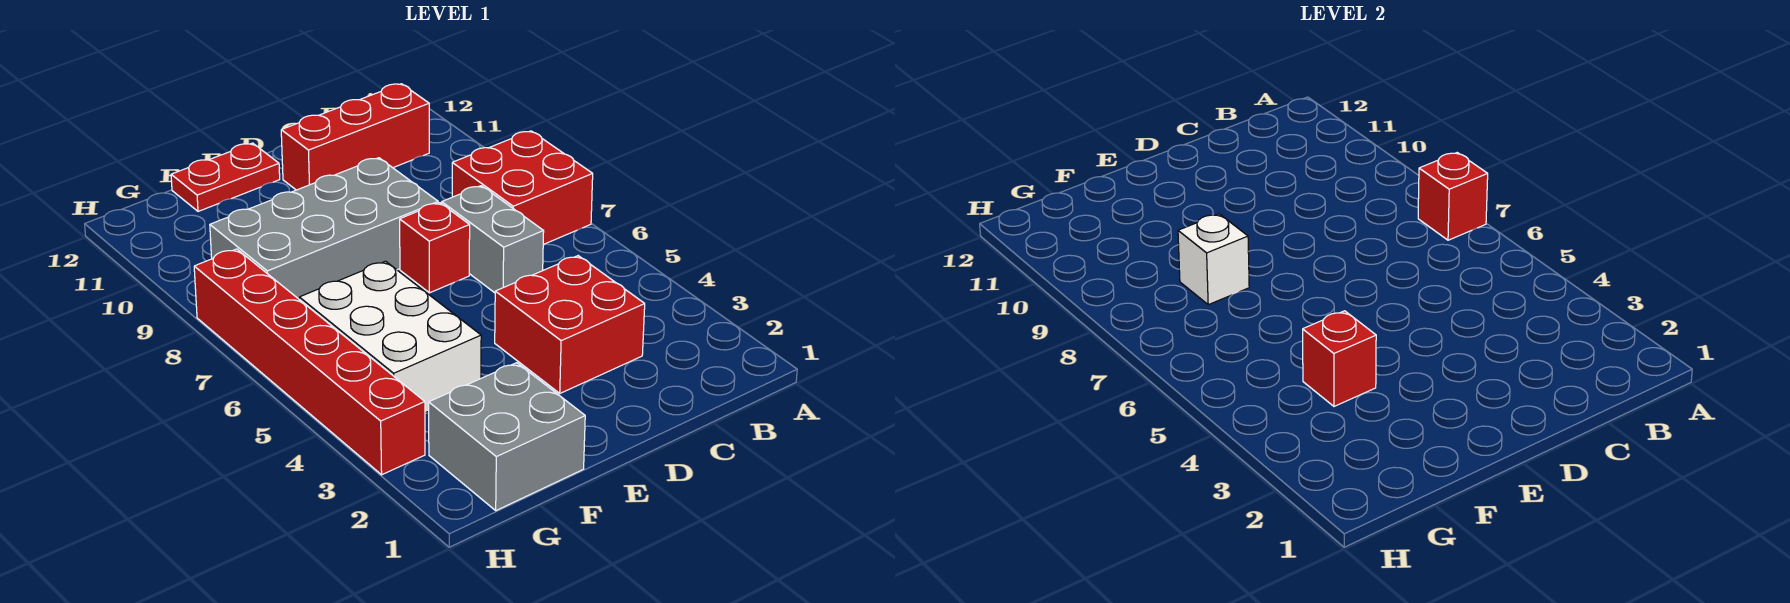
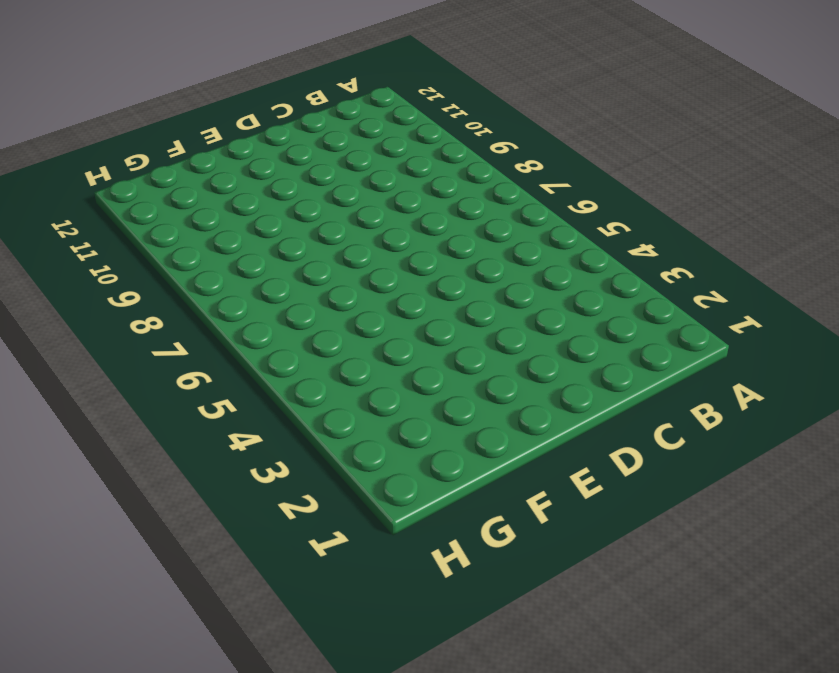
none -> red 2x2 brick [452,131,593,245]
none -> red 1x3 brick [281,84,429,190]
none -> red 2x2 brick [495,256,645,393]

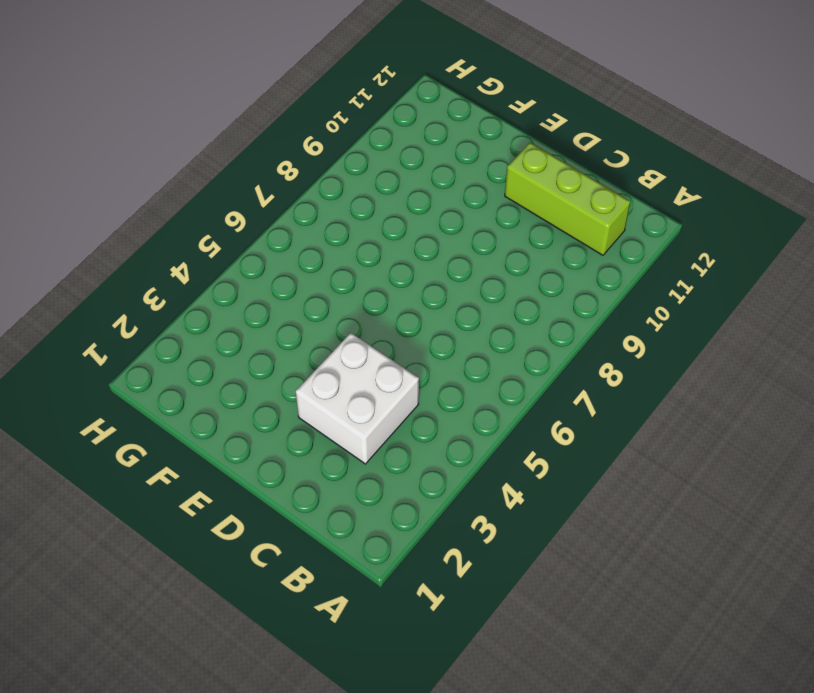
lime 1x3 brick [505,143,630,255] -> red 1x3 brick [281,84,429,190]
white 2x2 brick [296,333,419,464] -> red 2x2 brick [495,256,645,393]
none -> red 2x2 brick [452,131,593,245]
none -> grey 1x2 brick [442,186,544,293]
none -> red 1x1 brick [400,203,470,293]

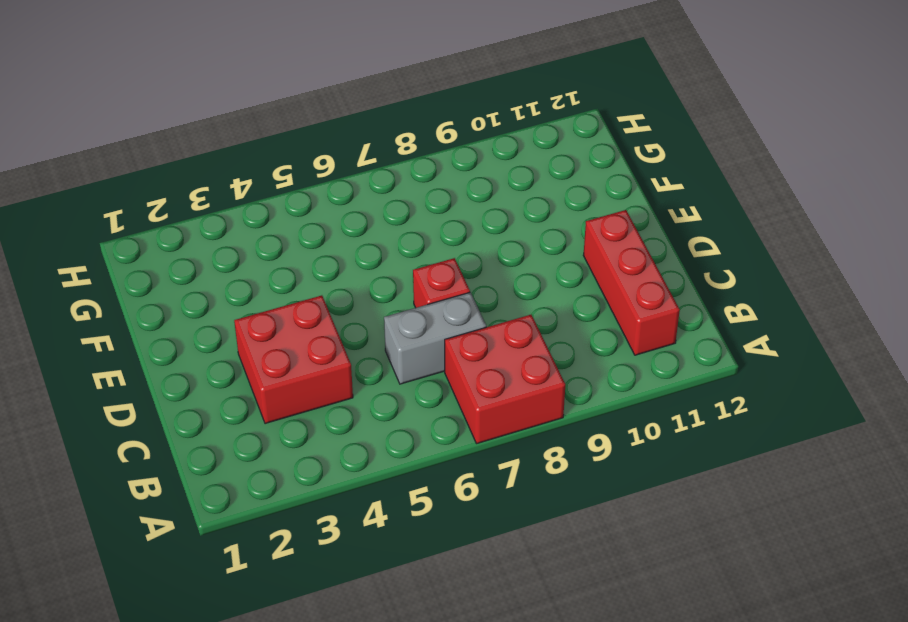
none -> grey 2x4 brick [210,158,438,299]
none -> red 1x2 plate [171,143,280,211]
none -> grey 2x2 brick [429,363,585,511]

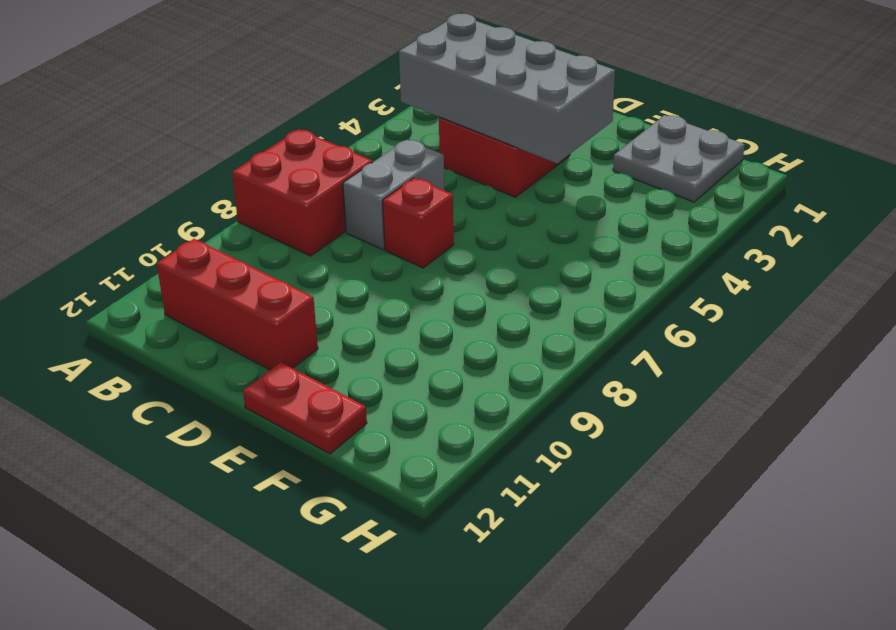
grey 2x4 brick [399,14,615,163] -> grey 2x4 brick moved to [210,158,438,299]
grey 2x2 plate [613,115,745,202] -> grey 2x2 brick [429,363,585,511]
none -> white 2x3 brick [299,261,481,413]
none -> red 1x6 brick [194,249,425,475]
none -> red 1x1 brick [1418,153,1488,240]

